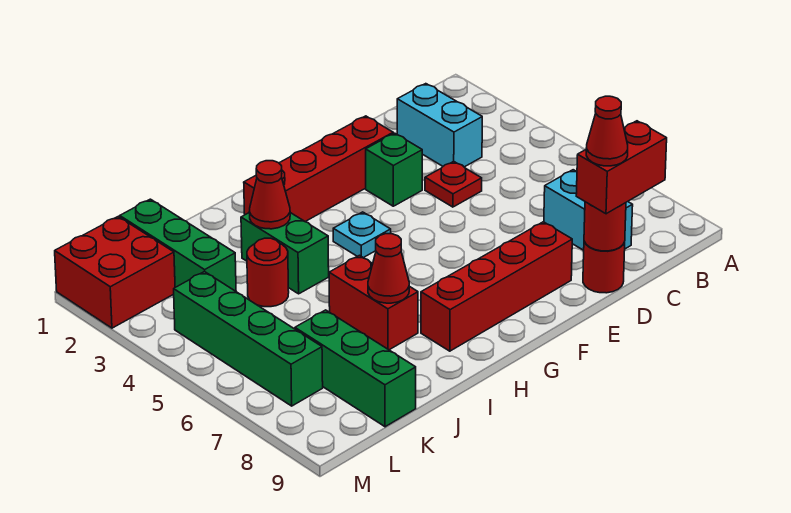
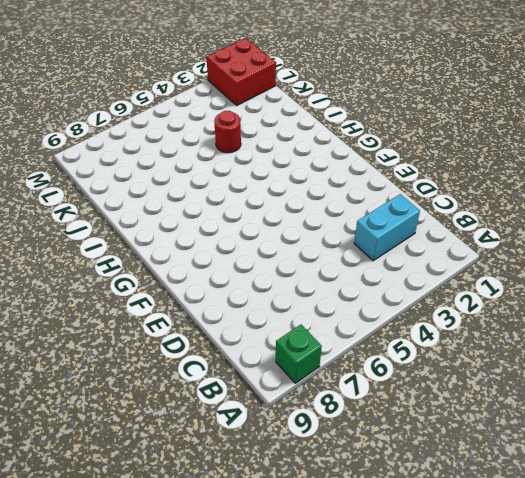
green 1x1 brick [276,325,322,383] -> green 1x1 brick moved to [366,133,422,206]
none -> cyan 1x2 brick [544,170,633,250]
none -> red 1x1 plate [425,161,482,207]
none -> red 1x1 round brick [583,242,625,293]

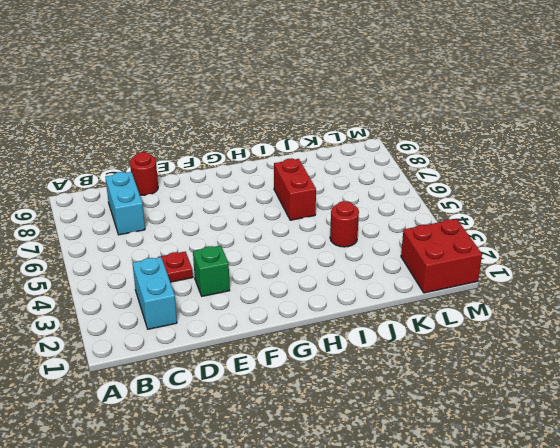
none -> red 1x4 brick [244,116,393,221]
none -> red 1x4 brick [421,222,572,351]
none -> cyan 1x1 plate [333,212,391,258]

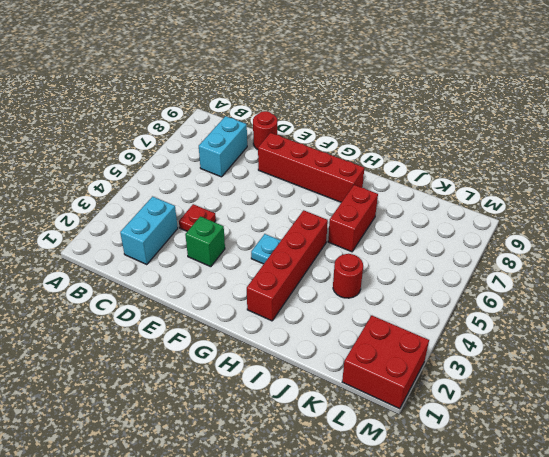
red 1x4 brick [247,210,328,321] -> red 1x4 brick turned to [244,116,393,221]
none -> green 1x2 brick [241,213,329,294]
none -> green 1x3 brick [120,199,236,291]
none -> green 1x3 brick [295,310,416,427]

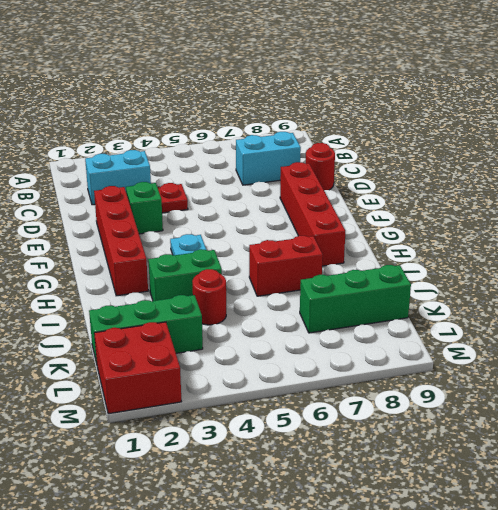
none -> green 1x4 brick [174,271,323,406]
none -> red 1x1 round brick [584,202,626,251]
none -> red 1x1 cone [249,161,290,229]

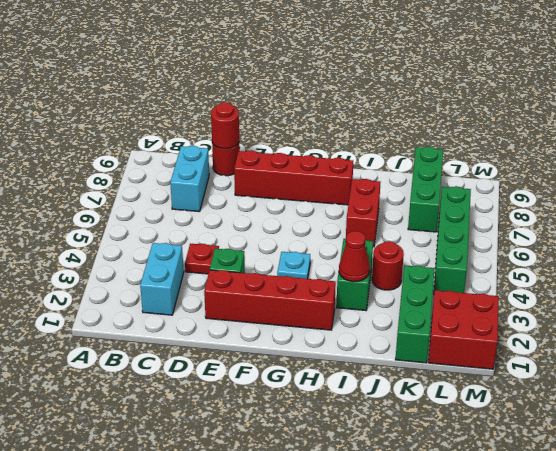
none -> red 1x1 cone [368,234,409,303]
none -> red 1x2 brick [576,121,667,214]
none -> red 1x1 cone [586,96,628,166]

